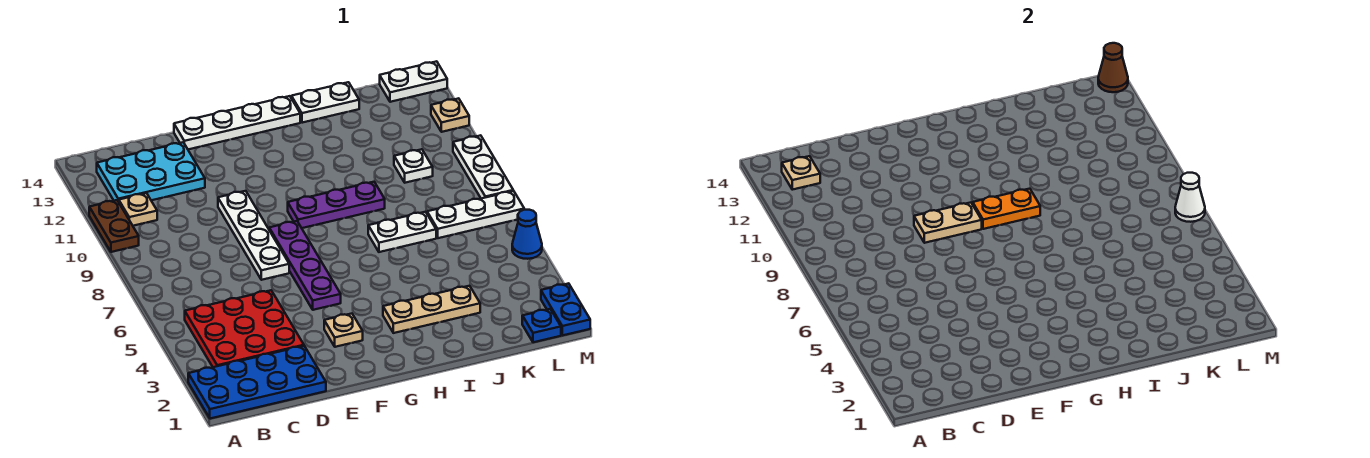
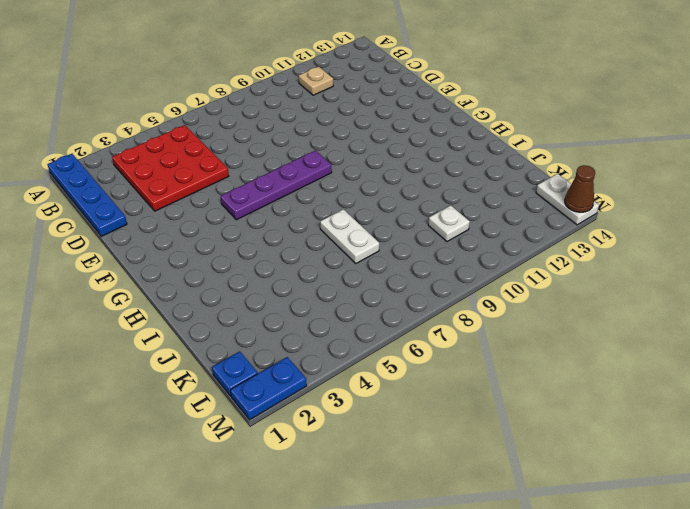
blue 1x4 plate [47,154,127,236] -> blue 2x4 plate [188,346,326,419]
none -> brown 1x2 plate [89,200,139,252]
none -> cyan 2x3 plate [97,142,205,202]
none -> white 1x4 plate [218,191,289,280]

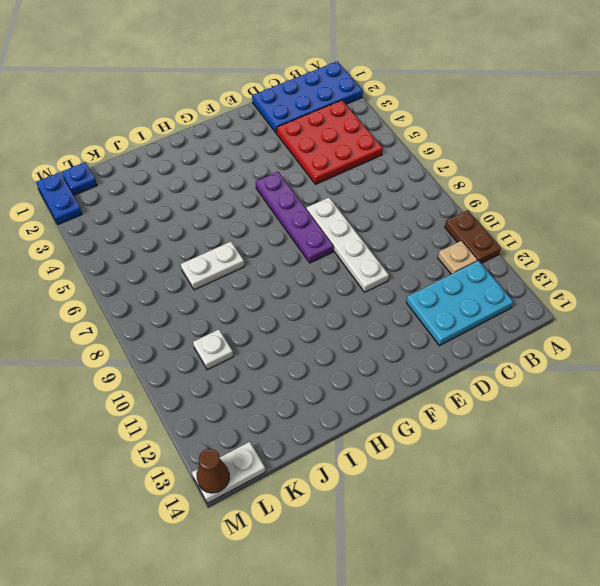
none -> white 1x4 plate [174,96,300,149]
none -> tan 1x1 plate [324,314,363,347]
none -> purple 1x3 plate [288,182,385,228]

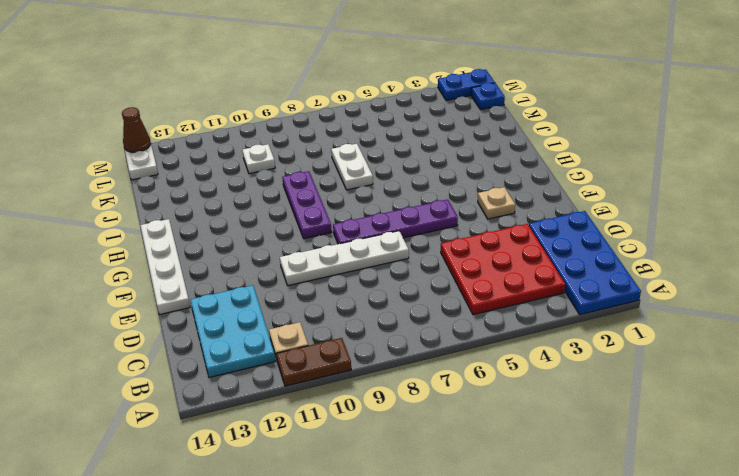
none -> tan 1x3 plate [383,286,480,333]
none -> white 1x2 plate [291,82,359,123]
none -> white 1x3 plate [427,191,524,238]

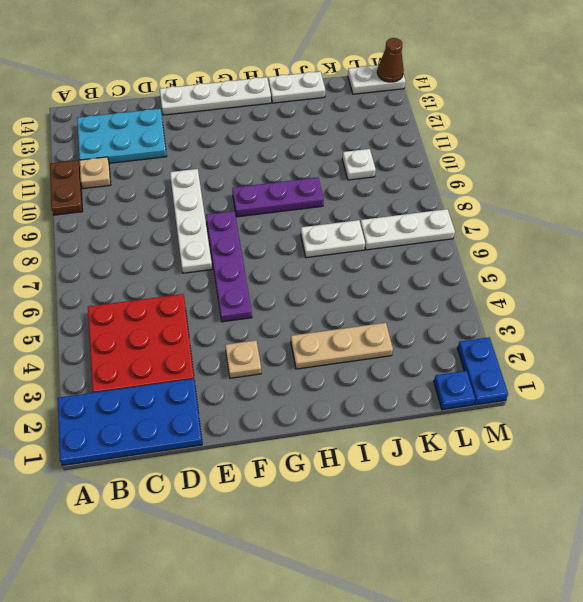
none -> blue 1x1 cone [512,210,542,259]
none -> white 1x3 plate [453,135,513,199]
none -> tan 1x1 plate [431,98,469,132]

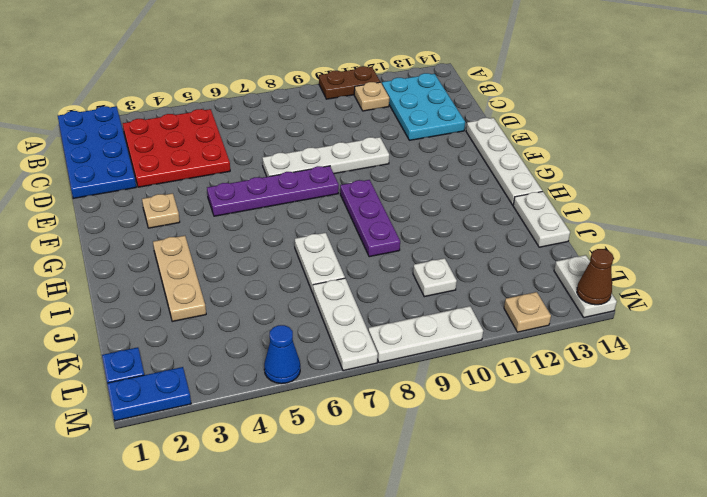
none -> tan 1x1 plate [782,156,820,190]
none -> tan 1x2 plate [914,203,982,243]
none -> orange 1x2 plate [973,189,1040,229]

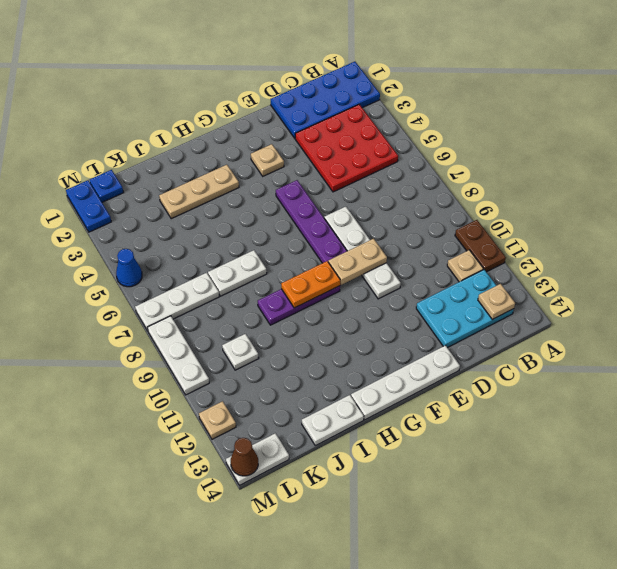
none -> white 1x1 cone [1175,173,1205,222]

